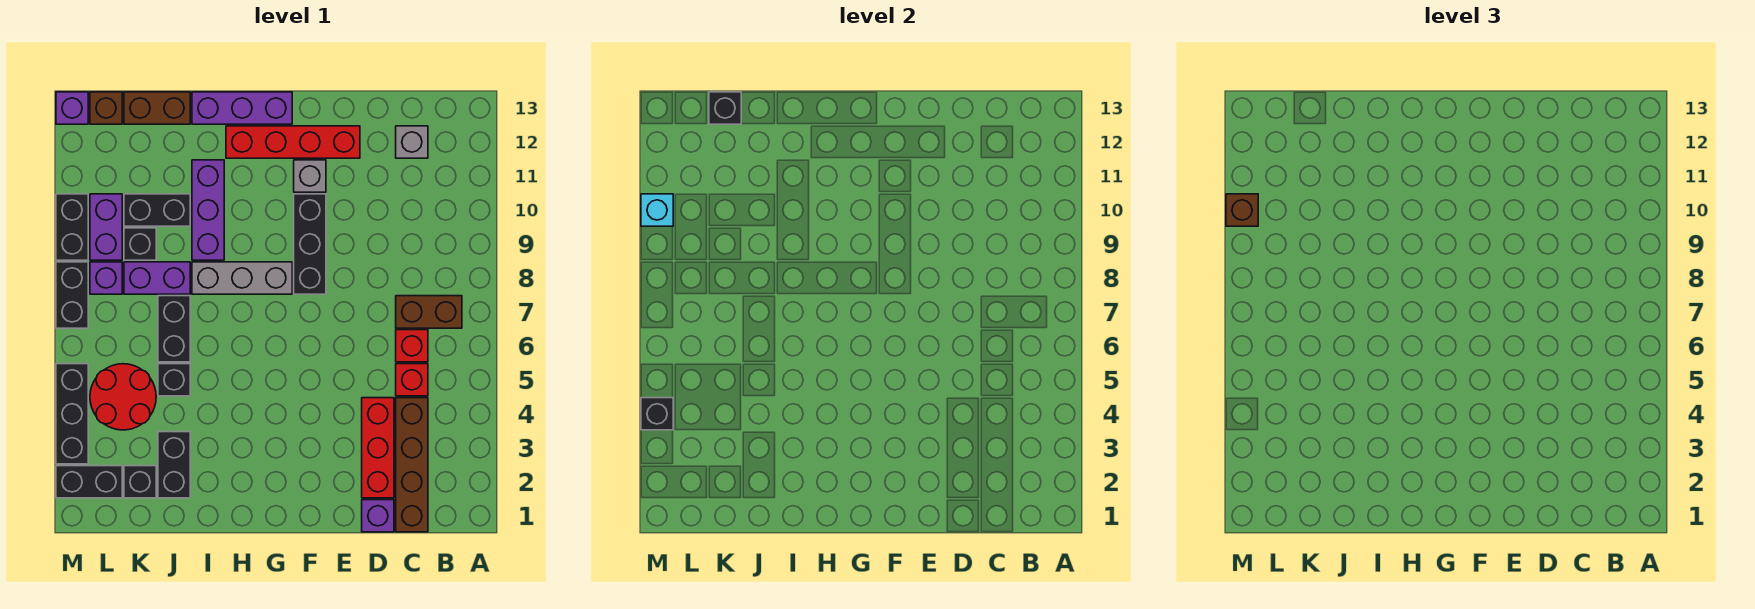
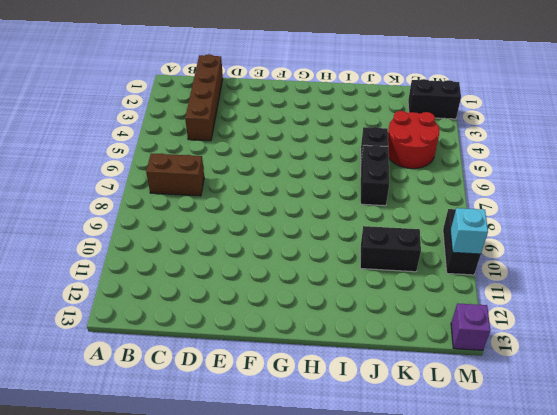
none -> red 1x1 brick [396,364,428,396]
none -> red 1x1 brick [396,330,428,362]
none -> grey 1x1 brick [396,126,428,158]
none -> purple 1x1 brick [362,500,394,532]

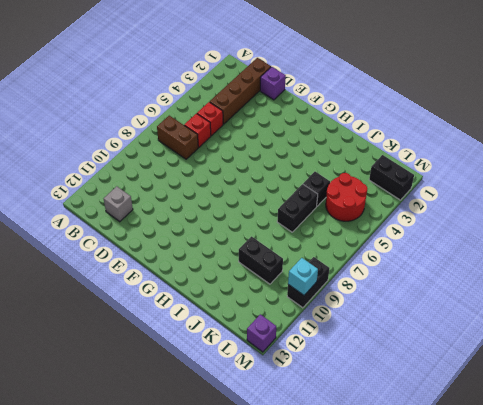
none -> red 1x3 brick [362,398,394,498]
none -> red 1x4 brick [226,126,360,158]
none -> black 1x3 brick [294,194,326,294]
none -> grey 1x1 brick [294,160,326,192]

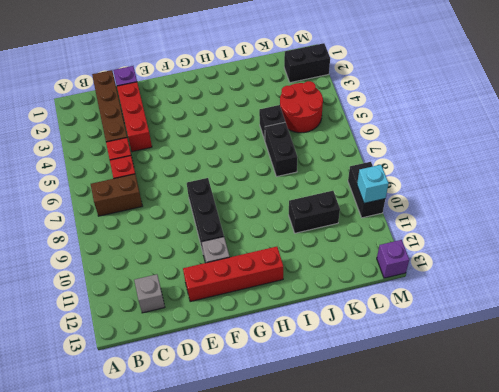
none -> grey 1x3 brick [192,262,292,294]
none -> purple 1x3 brick [192,92,292,124]
none -> purple 1x3 brick [192,160,224,260]
none -> black 1x2 brick [158,432,190,498]

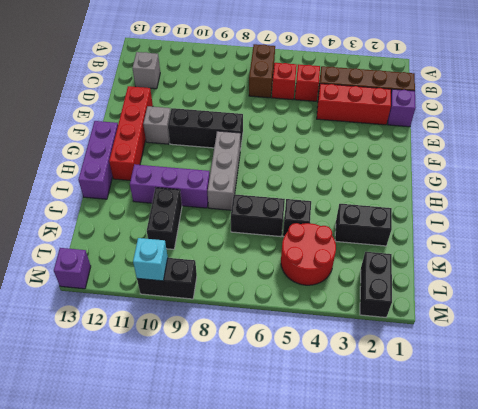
none -> purple 1x2 brick [124,262,190,294]
none -> brown 1x2 brick [124,92,190,124]
none -> black 1x1 brick [124,466,156,498]
none -> black 1x1 brick [124,228,156,260]

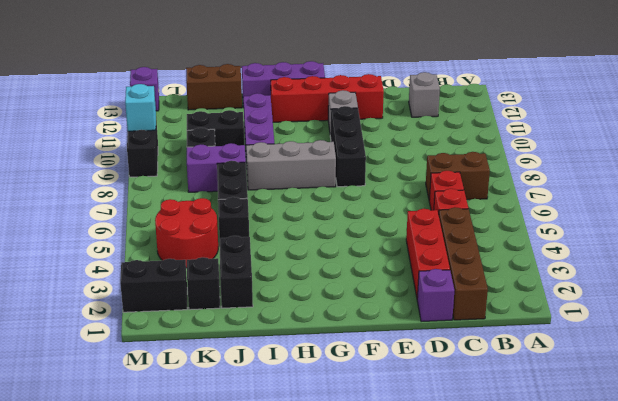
none -> purple 1x1 brick [90,262,122,294]
none -> purple 1x2 brick [90,194,122,260]
none -> brown 1x1 brick [90,92,122,124]
none -> black 1x3 brick [56,364,88,464]

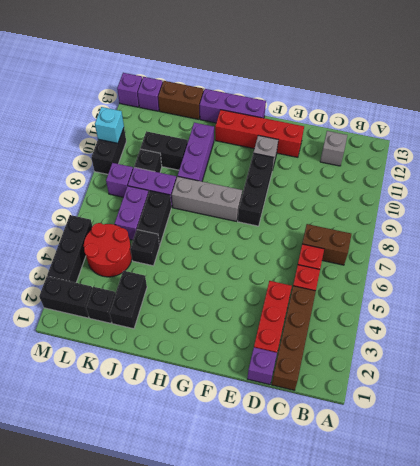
purple 1x2 brick [115,186,149,240] -> purple 1x2 brick moved to [90,194,122,260]
purple 1x1 brick [138,77,163,111] -> brown 1x1 brick [90,92,122,124]
none -> black 1x2 brick [56,262,88,328]
none -> black 1x1 brick [709,92,741,124]
none -> black 1x1 brick [641,398,673,430]
none -> brown 1x1 brick [1226,194,1258,226]

